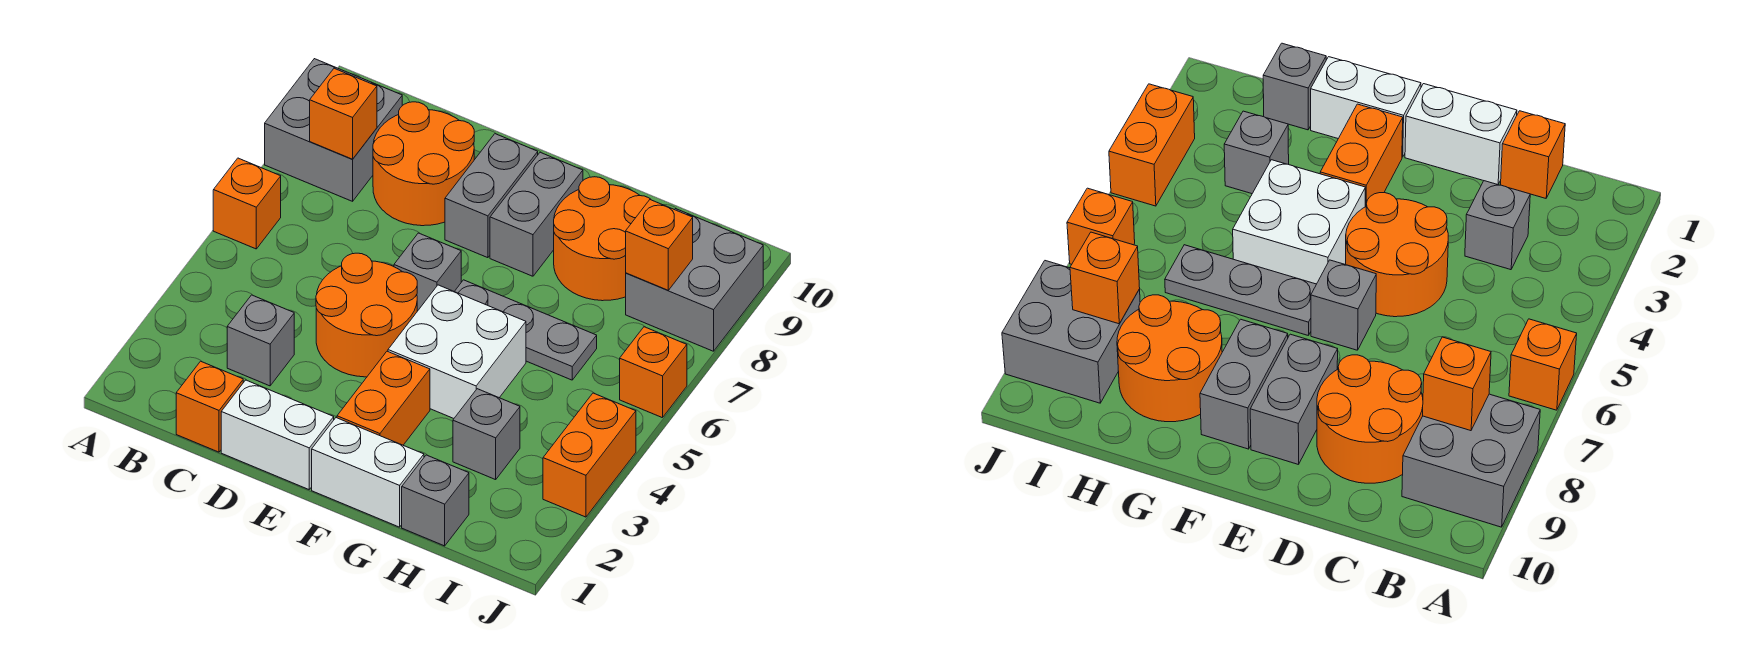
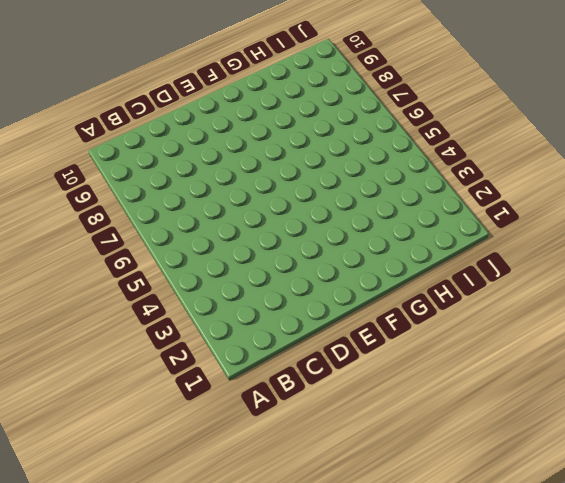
none -> orange 1x1 brick [213,158,281,249]
none -> grey 2x2 brick [265,59,402,201]
none -> orange 1x1 brick [176,361,243,452]

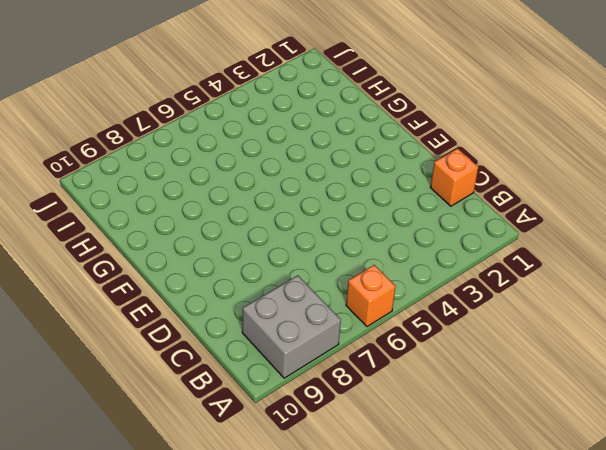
none -> grey 1x1 brick [227,295,294,386]
none -> orange 2x2 round brick [373,102,474,226]
none -> white 1x2 brick [221,380,334,489]

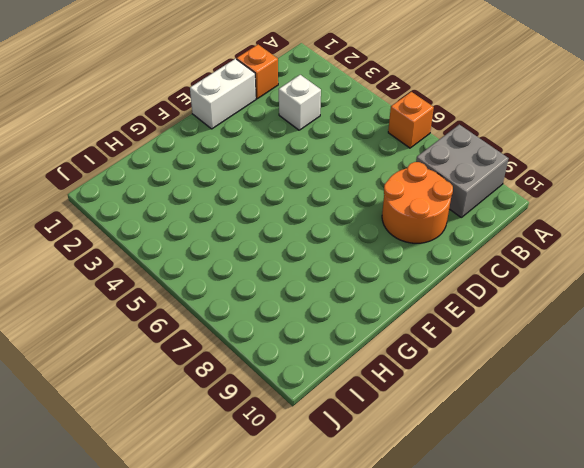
white 1x1 brick [279,75,321,130] -> grey 1x1 brick [227,295,294,386]
none -> orange 2x2 round brick [316,253,417,377]
none -> grey 1x1 brick [394,233,461,311]
none -> grey 1x2 brick [445,134,538,258]

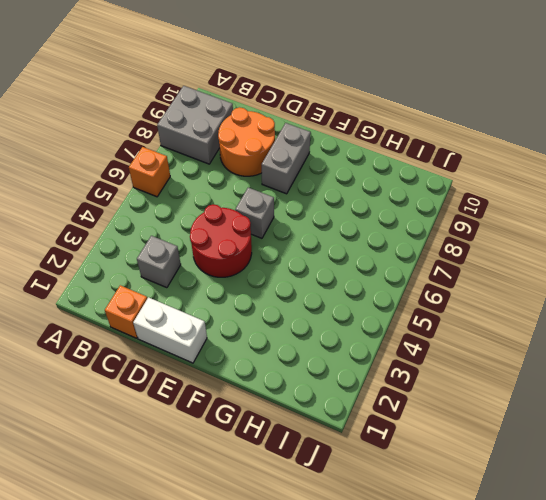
red 2x2 round brick [190,205,252,277] -> orange 2x2 round brick [316,253,417,377]
none -> white 1x2 brick [312,418,424,527]
none -> orange 1x2 brick [337,351,430,445]
none -> white 2x2 brick [388,285,526,418]

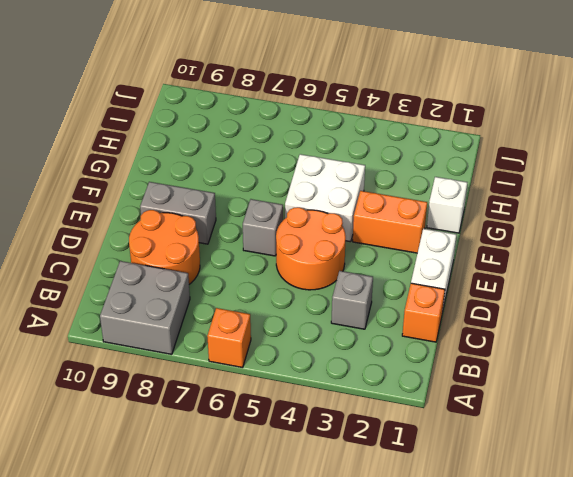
white 1x1 brick [427,177,468,233] -> white 1x2 brick [312,418,424,527]
none -> grey 1x3 plate [454,280,597,380]
none -> grey 1x2 brick [490,152,583,276]
none -> orange 2x2 round brick [554,177,651,301]

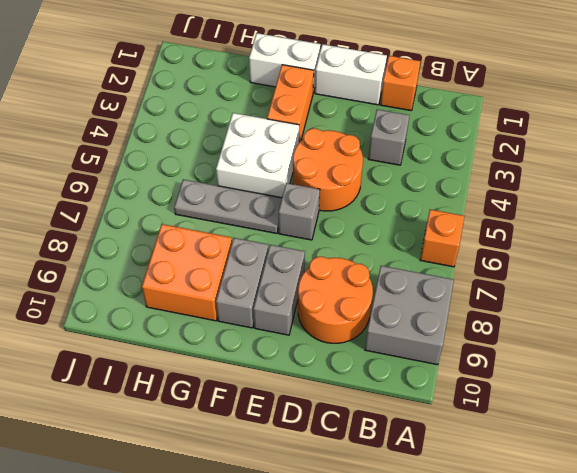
orange 2x2 brick [142,224,232,321] -> orange 2x2 round brick [554,177,651,301]
none -> grey 1x1 brick [402,455,469,546]
none -> grey 1x1 brick [453,389,520,480]
none -> grey 2x2 brick [626,209,763,351]

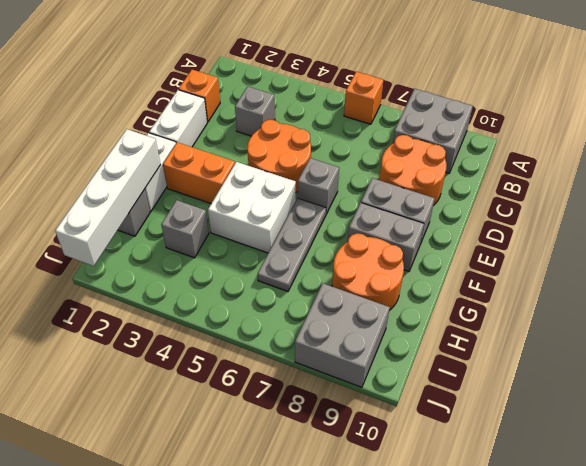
white 1x4 brick [55,129,160,266] -> none
none -> orange 1x2 brick [543,393,636,517]
none -> orange 1x1 brick [620,327,687,418]
none -> orange 1x1 brick [310,68,377,159]

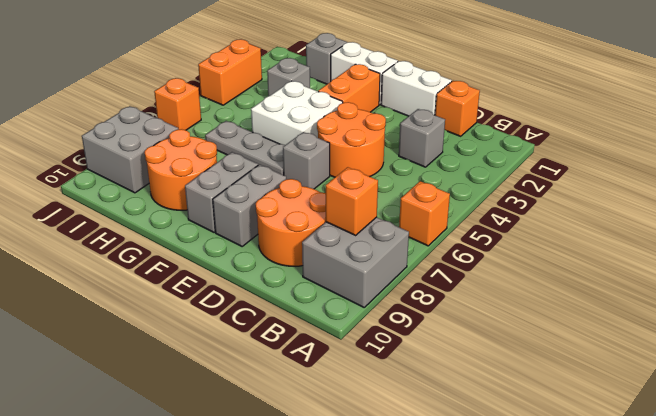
none -> orange 1x1 brick [626,200,693,290]

